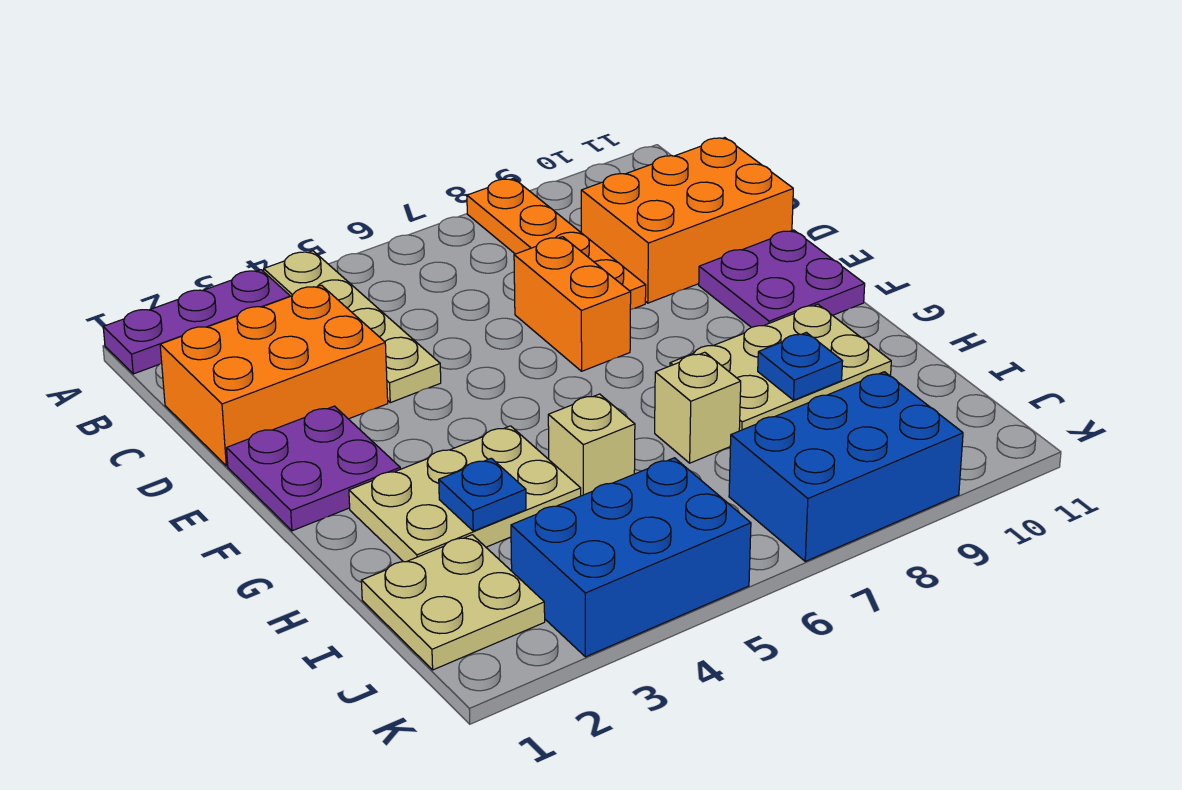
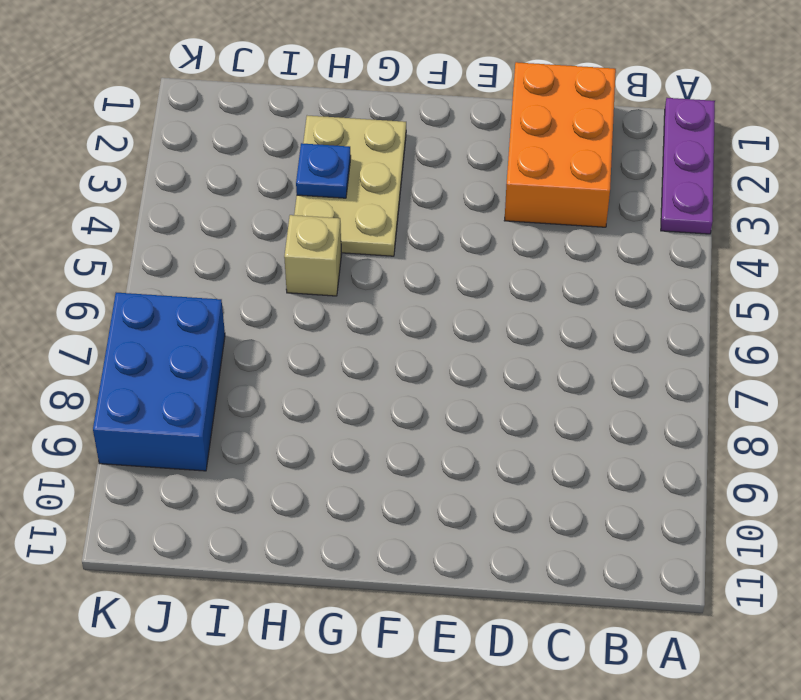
none -> tan 1x4 plate [264,251,441,403]
none -> orange 1x4 plate [467,178,646,309]
none -> orange 2x3 brick [581,138,793,303]

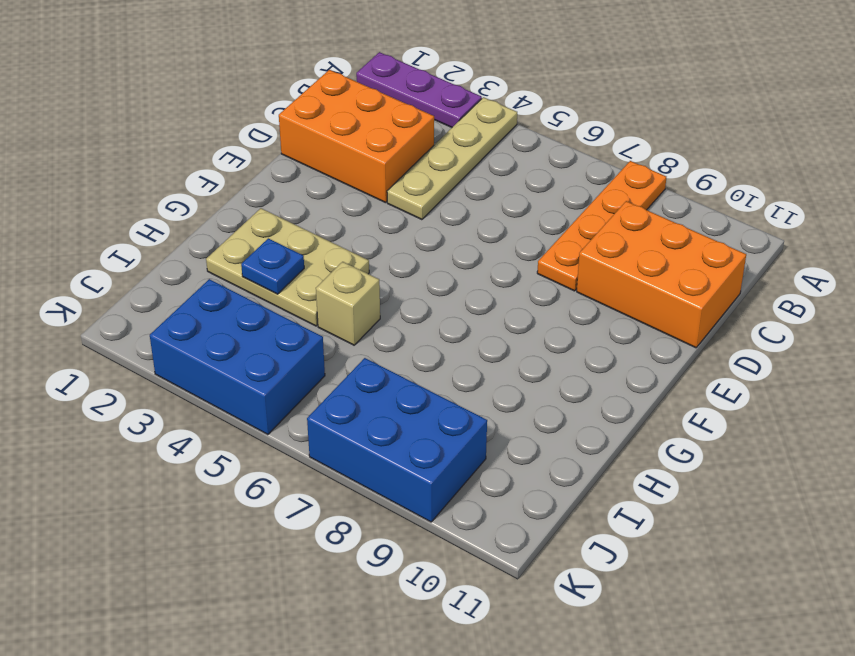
none -> orange 1x2 brick [514,237,631,371]
none -> purple 2x2 plate [227,406,400,531]
none -> purple 2x2 plate [699,230,865,327]

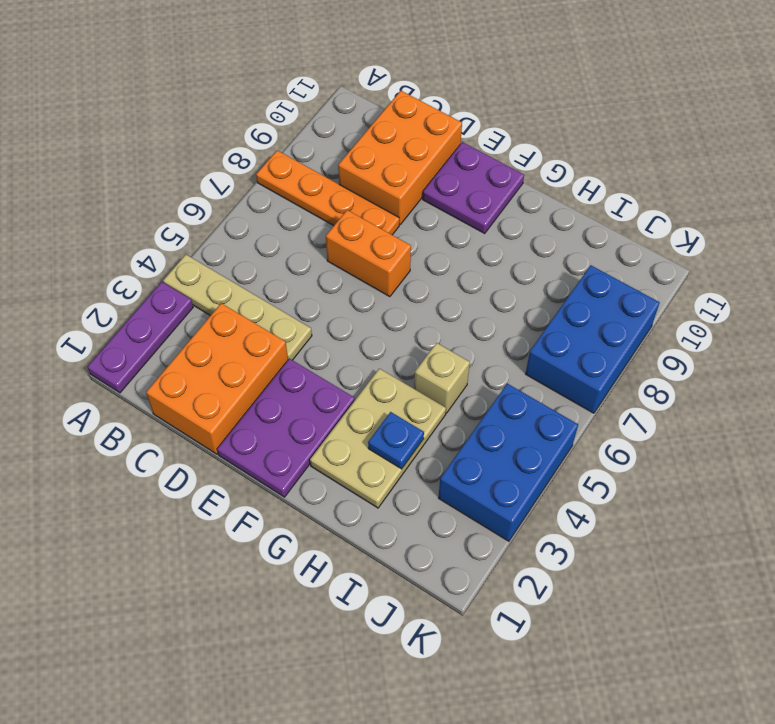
purple 2x3 plate [217,358,355,497] -> purple 2x2 plate [227,406,400,531]
none -> tan 2x3 plate [670,304,891,431]
none -> tan 1x1 brick [655,352,741,463]
none -> tan 2x2 plate [361,535,545,670]

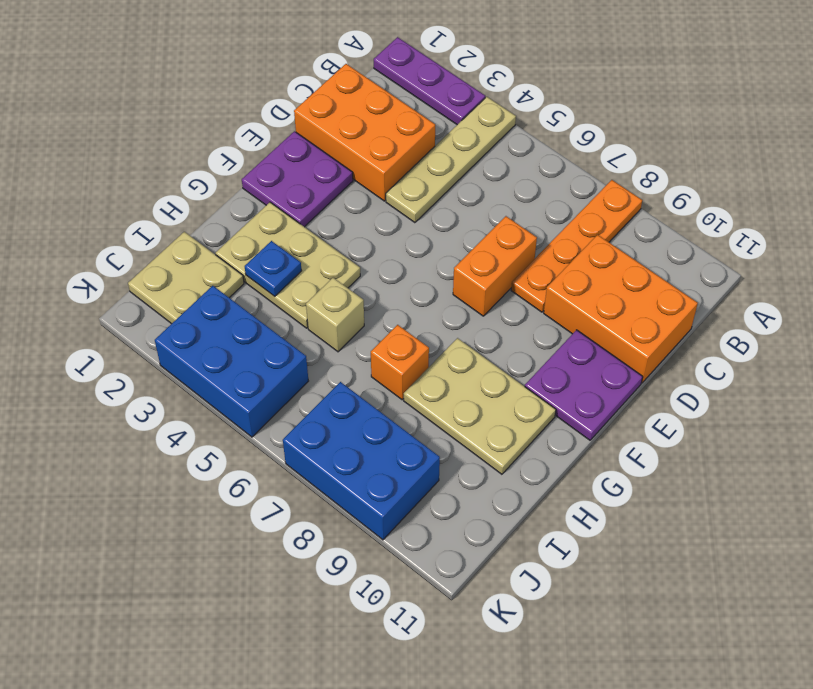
orange 1x1 brick [371,325,429,400] -> tan 1x1 brick [655,352,741,463]
none -> blue 1x1 plate [758,332,843,400]

